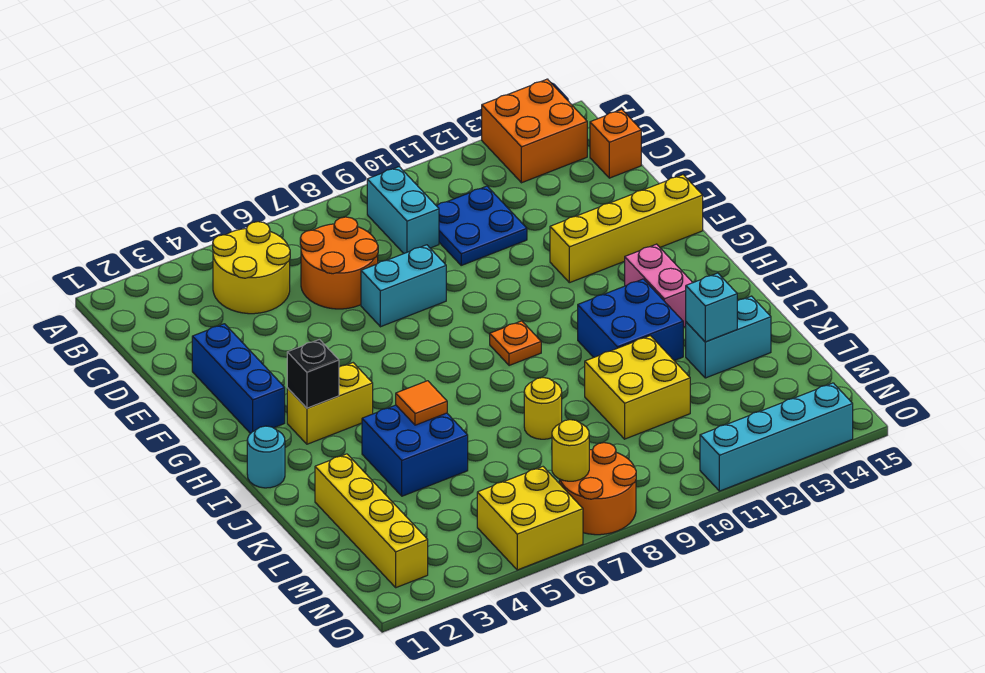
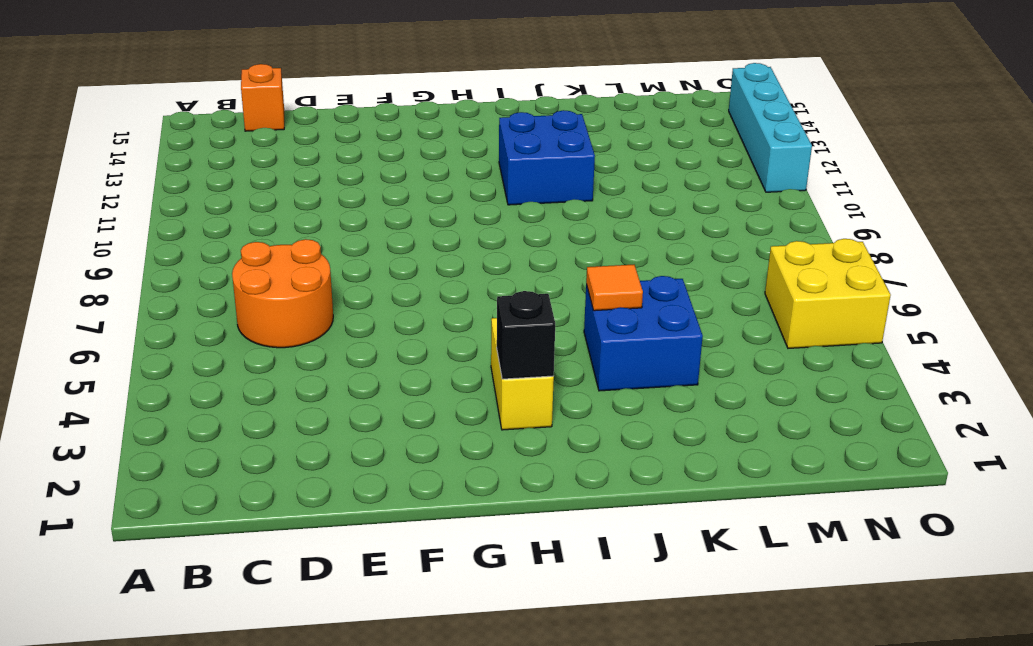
none -> orange 2x2 brick [482,79,587,183]
none -> yellow 2x2 round brick [213,222,290,314]
none -> cyan 1x2 brick [367,167,439,253]

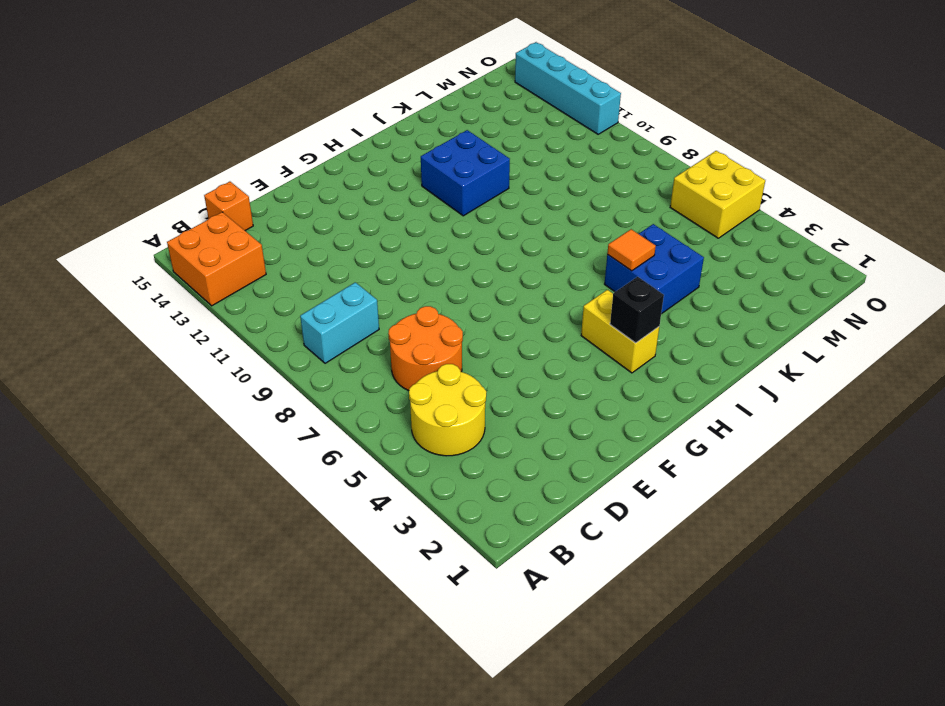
none -> blue 2x2 plate [437,186,527,265]
none -> blue 1x3 brick [192,324,285,434]
none -> cyan 1x2 brick [361,245,446,327]

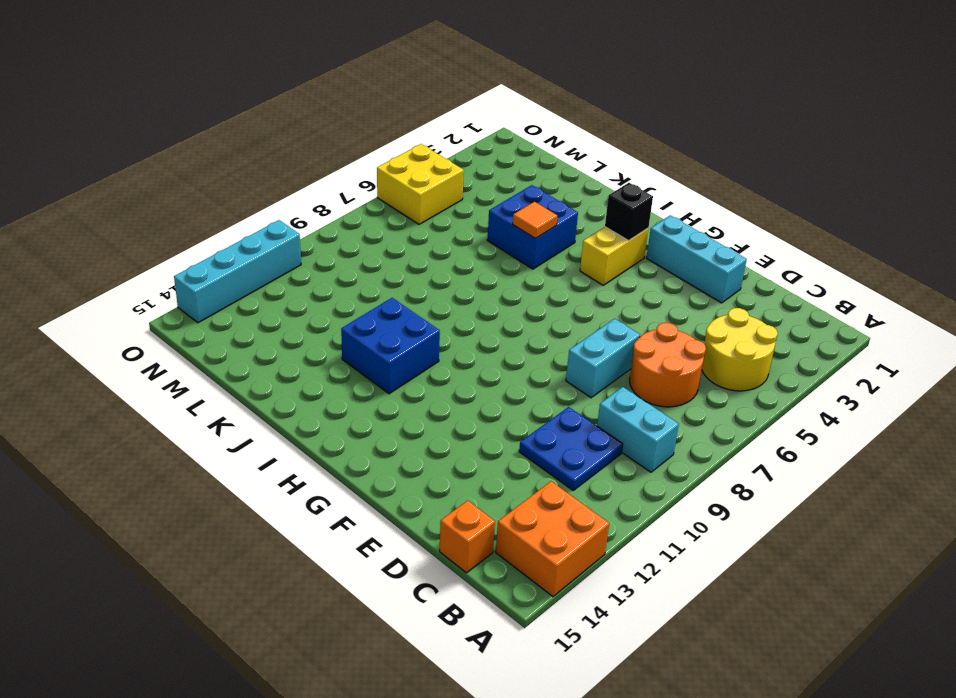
cyan 1x3 brick [646,215,747,303] -> blue 1x3 brick [192,324,285,434]
none -> yellow 1x4 brick [550,175,703,283]
none -> orange 1x1 plate [490,321,541,366]
none -> pink 1x2 brick [625,244,693,327]

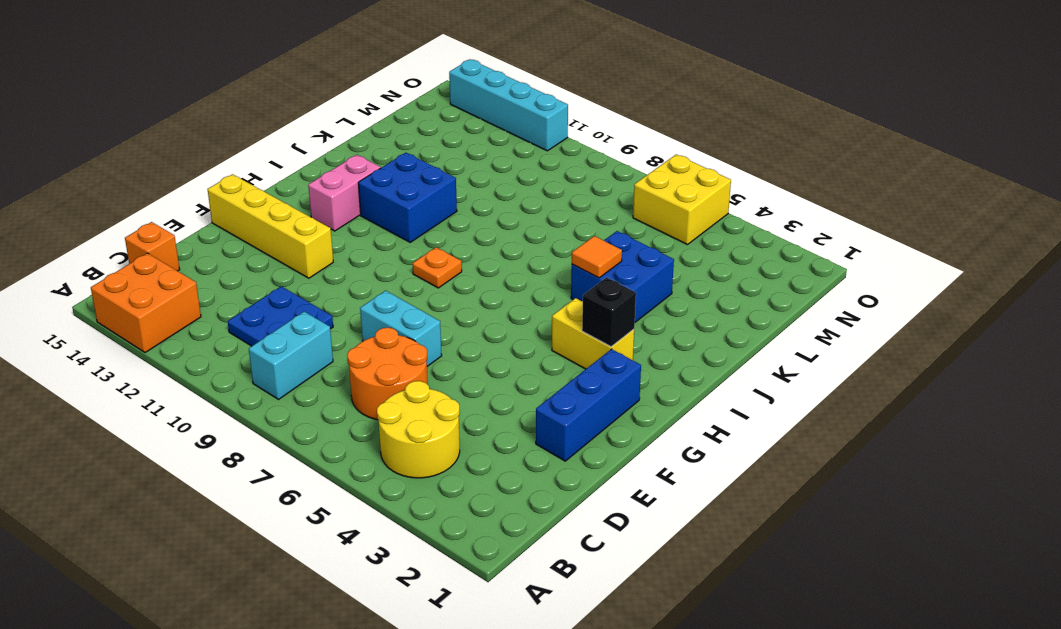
none -> cyan 1x1 round brick [247,426,285,488]
none -> yellow 1x4 brick [315,454,428,588]
none -> yellow 1x1 round brick [524,378,562,439]

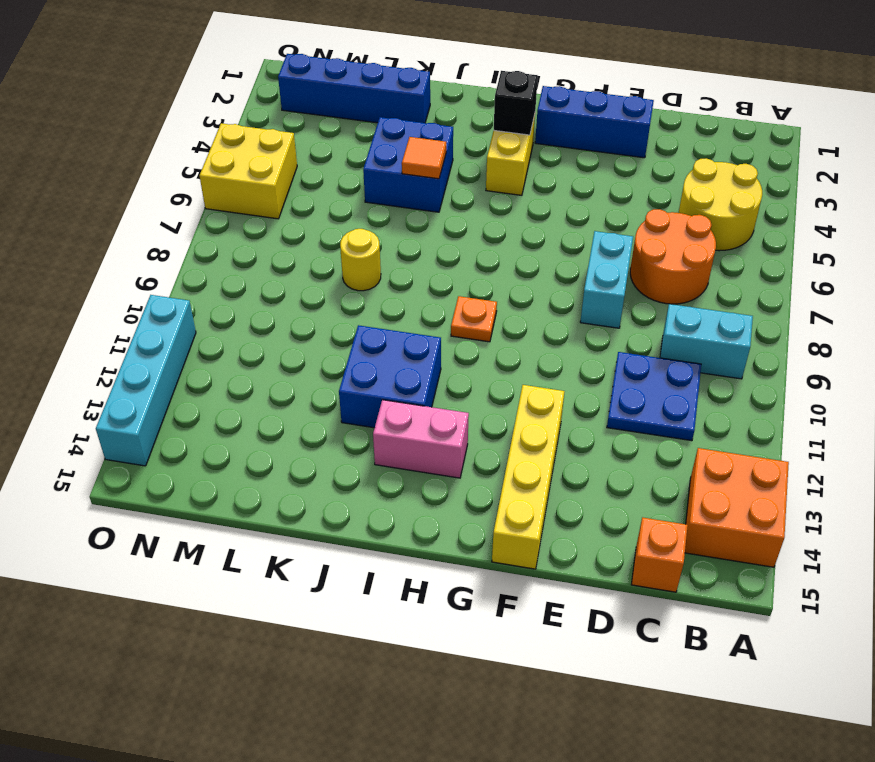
blue 1x4 brick [278,54,430,123] -> yellow 1x4 brick [315,454,428,588]
none -> cyan 1x1 round brick [247,426,285,488]
none -> yellow 2x2 brick [585,336,690,439]
none -> cyan 1x2 brick [686,296,771,378]

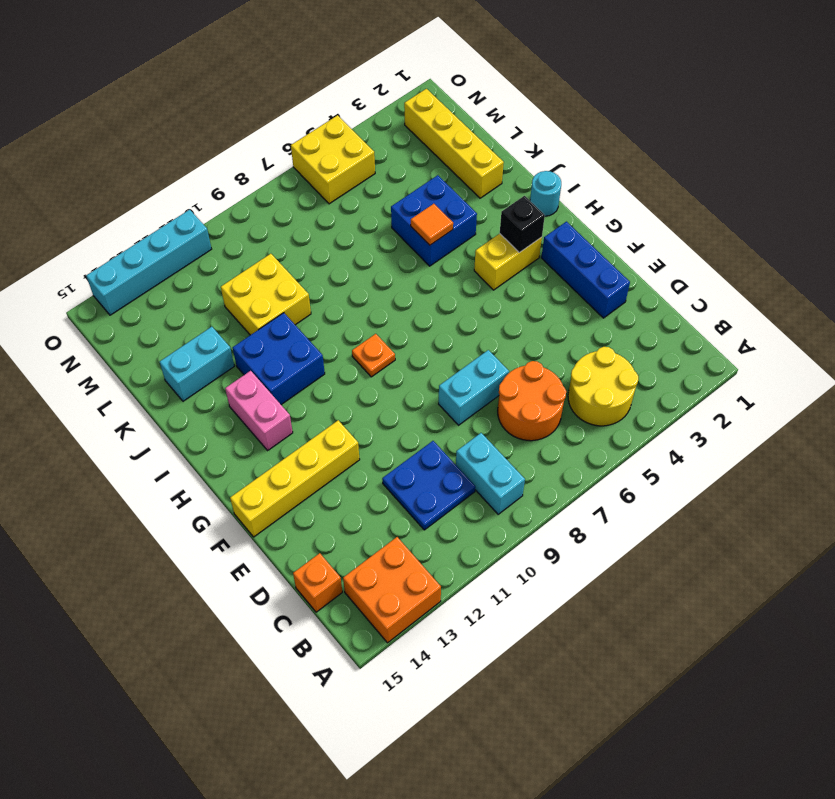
none -> yellow 1x1 round brick [524,378,562,439]
none -> orange 2x2 round brick [559,443,636,535]
none -> cyan 1x1 brick [686,273,737,342]

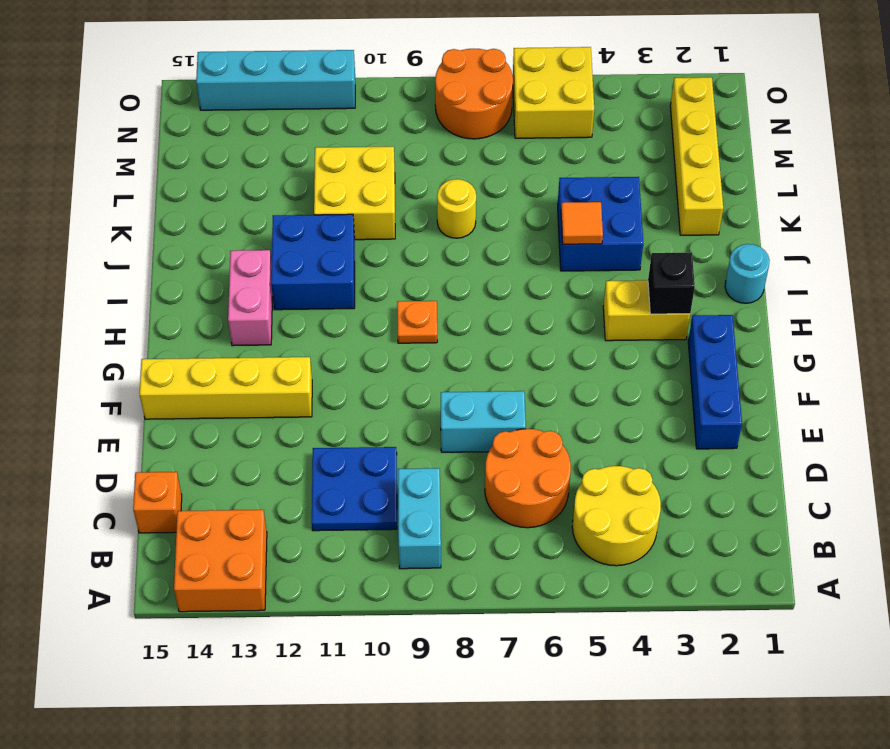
none -> cyan 1x2 brick [686,296,771,378]
none -> cyan 1x1 brick [686,273,737,342]
none -> yellow 1x1 round brick [552,420,589,481]

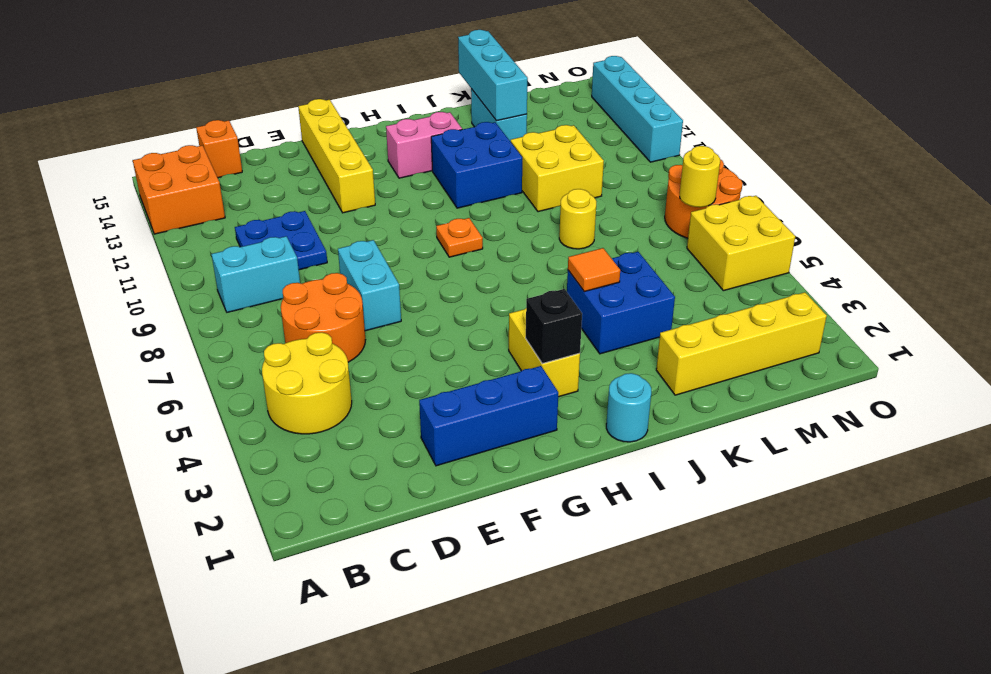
cyan 1x3 brick [458,30,528,121] -> cyan 1x1 brick [686,273,737,342]

